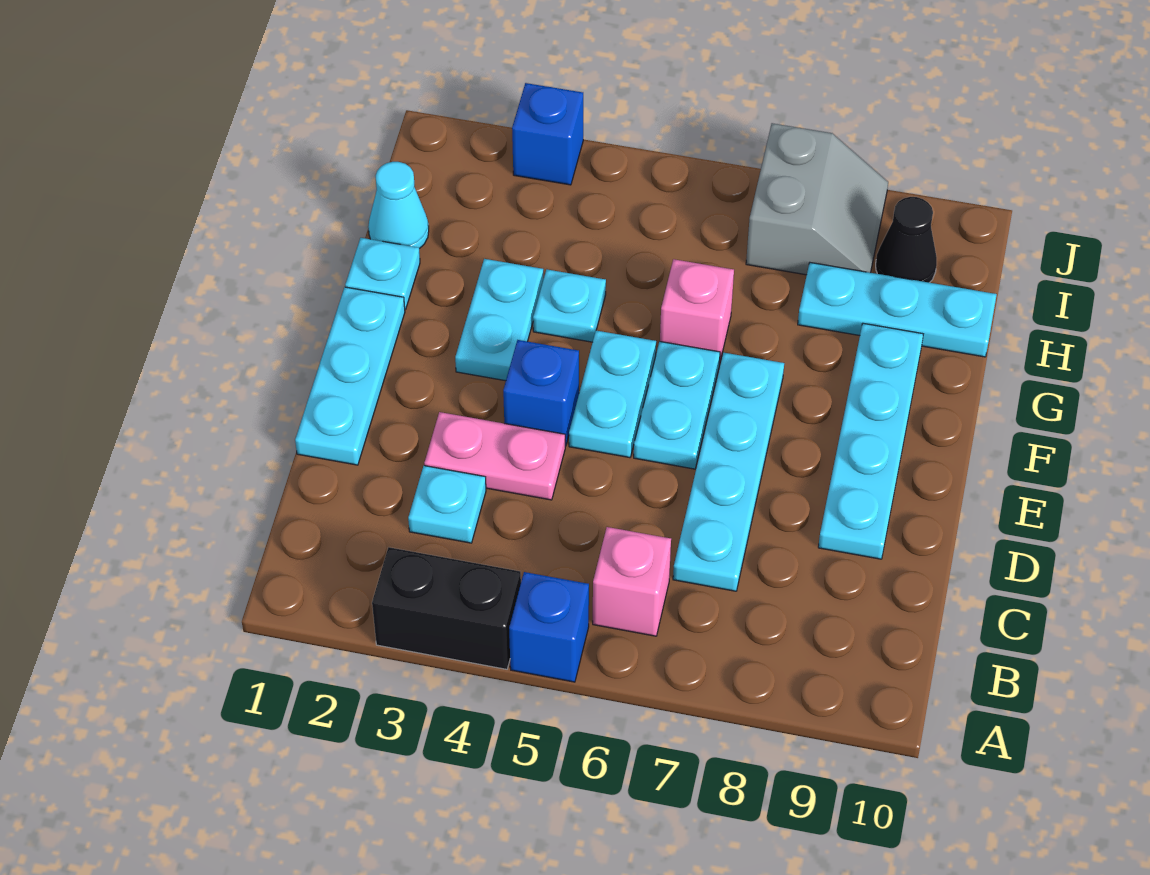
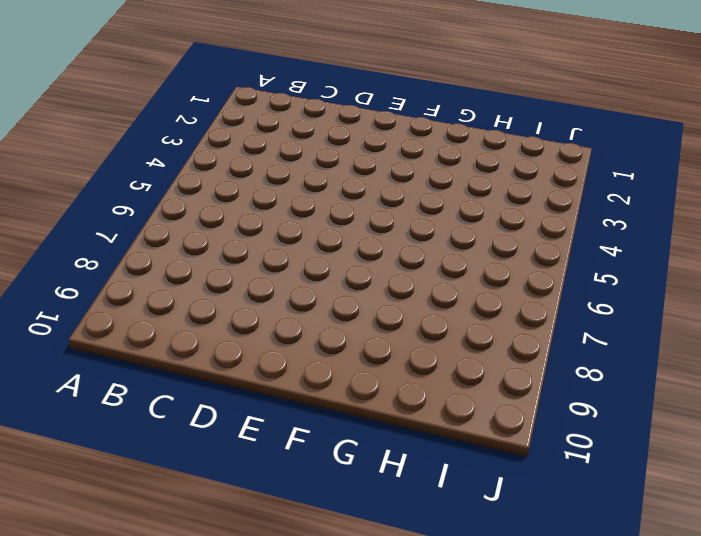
none -> black 1x2 brick [372,547,521,669]
none -> blue 1x1 brick [509,572,589,682]
none -> pink 1x1 brick [593,527,671,636]

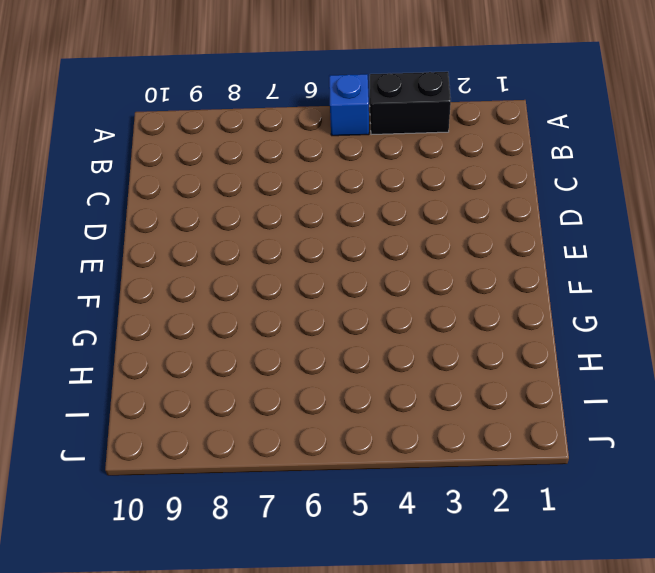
none -> pink 1x1 brick [593,527,671,636]
none -> cyan 1x1 plate [408,466,486,543]
none -> cyan 1x4 plate [673,353,784,591]

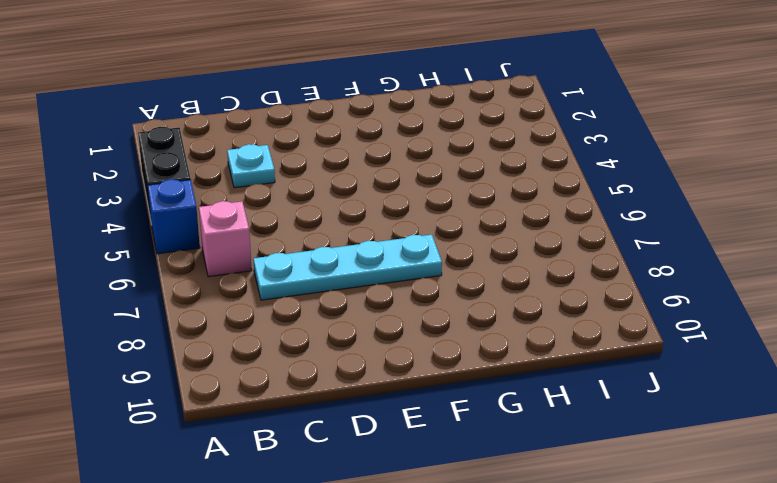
none -> cyan 1x3 plate [295,287,405,465]
none -> pink 1x2 plate [424,412,565,500]
none -> cyan 1x4 plate [818,323,923,559]

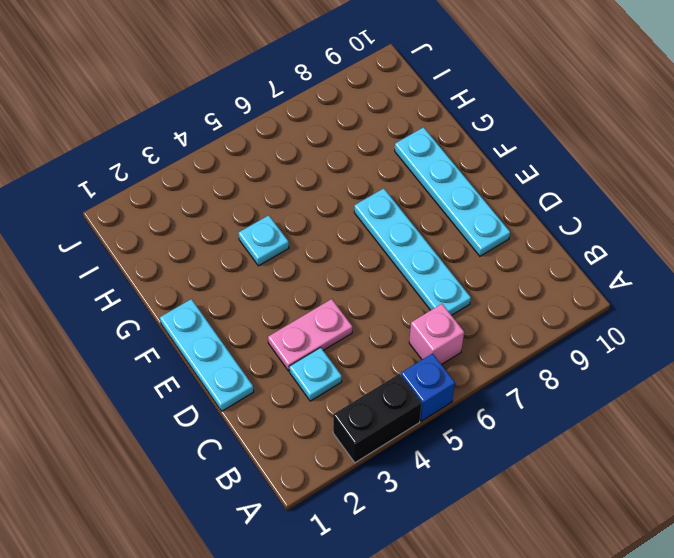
none -> blue 1x1 brick [503,340,579,446]
none -> cyan 1x2 plate [569,331,656,458]
none -> cyan 1x2 plate [634,342,720,469]

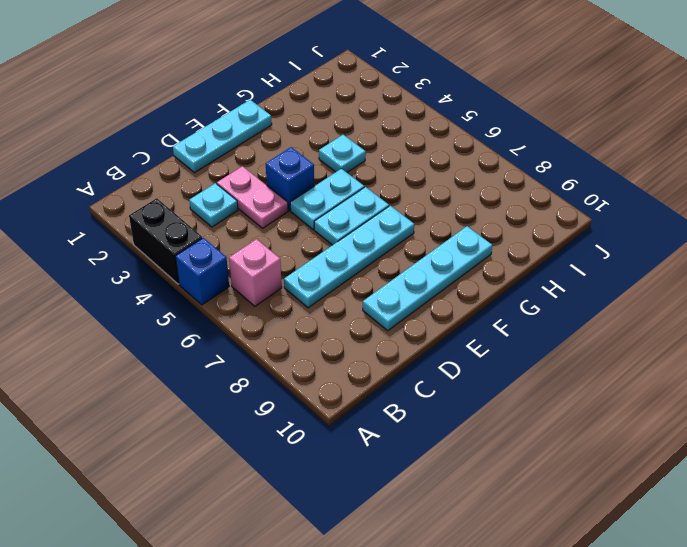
none -> cyan 1x2 plate [455,259,544,381]
none -> cyan 1x1 plate [345,238,420,310]
none -> pink 1x1 brick [660,259,734,364]

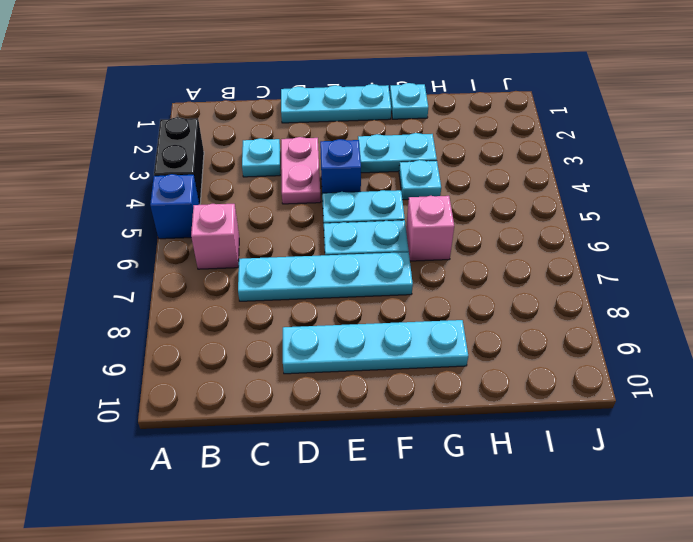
none -> cyan 1x1 cone [368,162,429,249]
none -> cyan 1x3 plate [798,263,997,357]
none -> grey 2x2 slope [746,123,888,275]

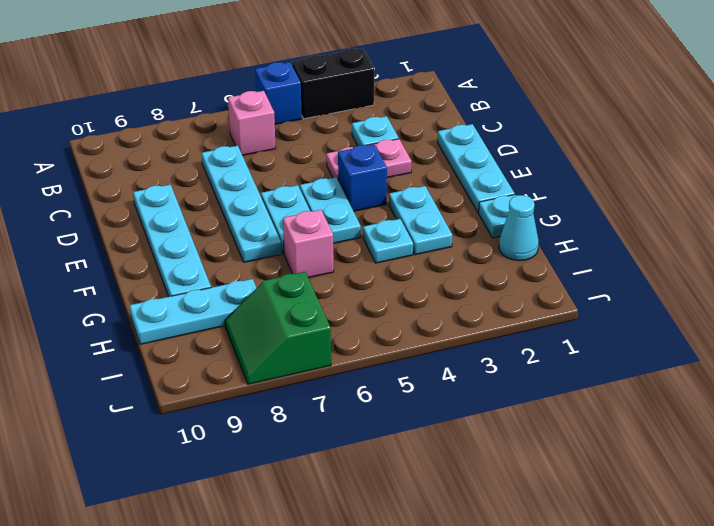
green 2x2 slope [225,272,331,384] -> grey 2x2 slope [746,123,888,275]
none -> black 1x1 cone [876,197,937,283]
none -> blue 1x1 brick [512,83,583,185]

